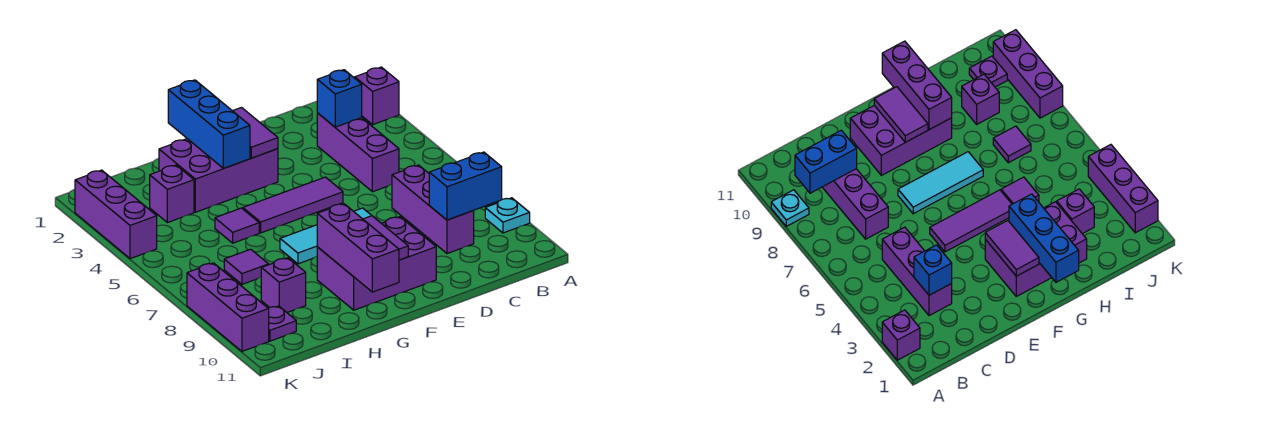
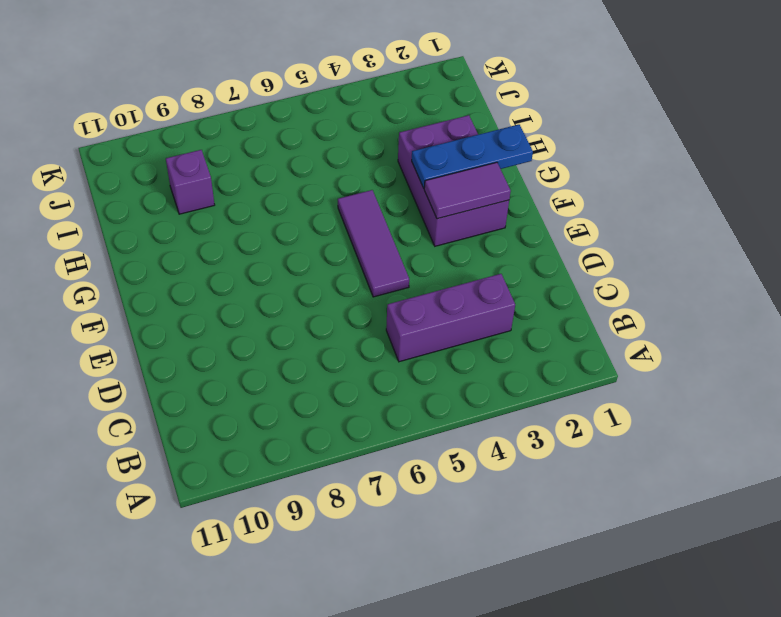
blue 1x3 plate [412,125,533,188] -> blue 1x3 brick [168,80,250,168]
none -> purple 1x1 brick [355,67,399,125]
none -> cyan 1x1 plate [485,198,530,233]
none -> purple 1x3 brick [392,165,474,254]

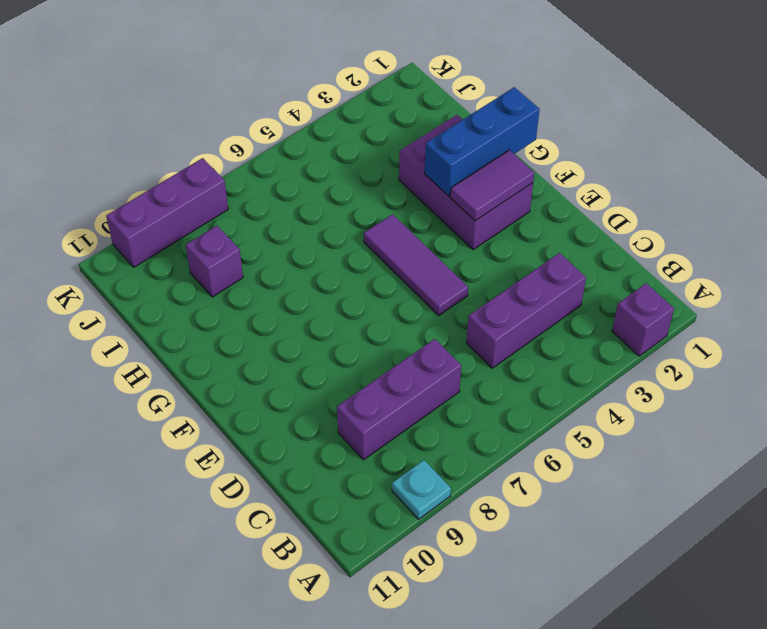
none -> cyan 1x3 tile [280,208,372,264]
none -> purple 2x3 brick [317,217,436,310]
none -> purple 1x1 tile [215,208,259,243]

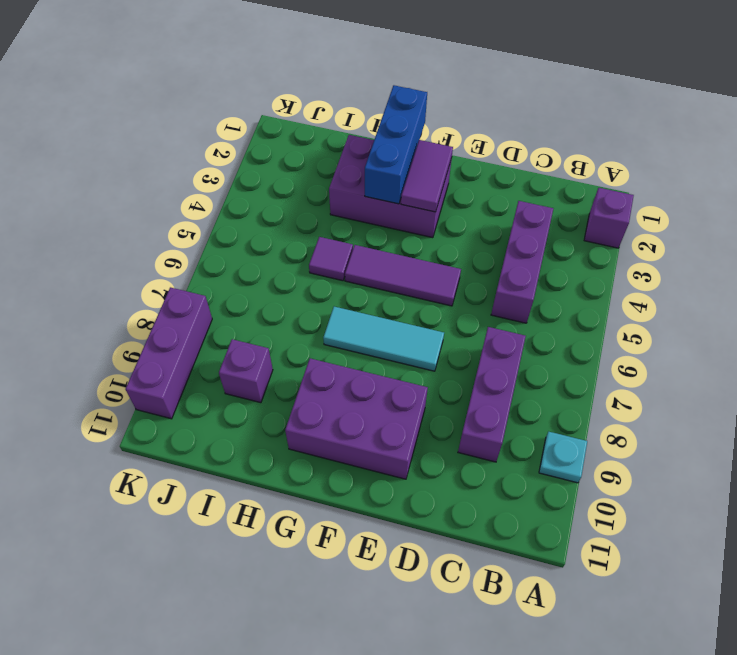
none -> purple 1x1 brick [150,165,194,223]
none -> purple 1x1 tile [224,249,269,284]
none -> purple 1x1 plate [268,306,296,341]

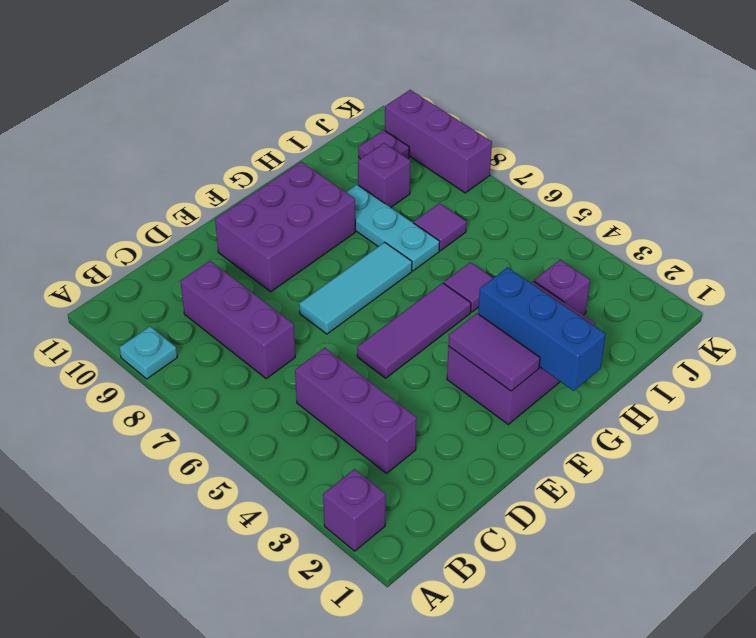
cyan 1x3 plate [346,185,440,271] -> none
none -> purple 1x3 brick [75,170,157,259]
none -> blue 1x2 brick [429,152,502,220]
none -> blue 1x1 brick [317,70,362,127]

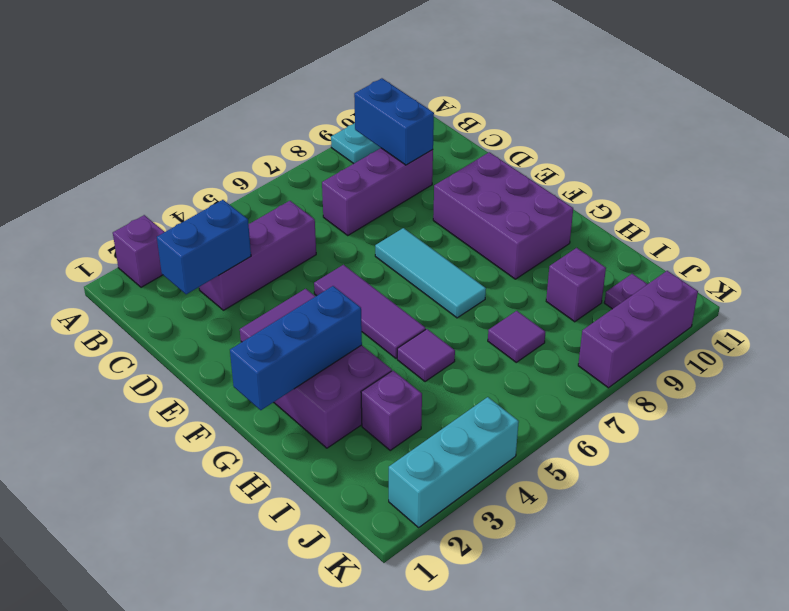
blue 1x2 brick [157,200,251,294] -> blue 1x1 brick [317,70,362,127]
cyan 1x3 brick [389,397,519,527] -> purple 1x3 brick [75,170,157,259]
none -> purple 1x2 tile [363,216,408,260]
none -> purple 1x3 brick [317,204,399,292]

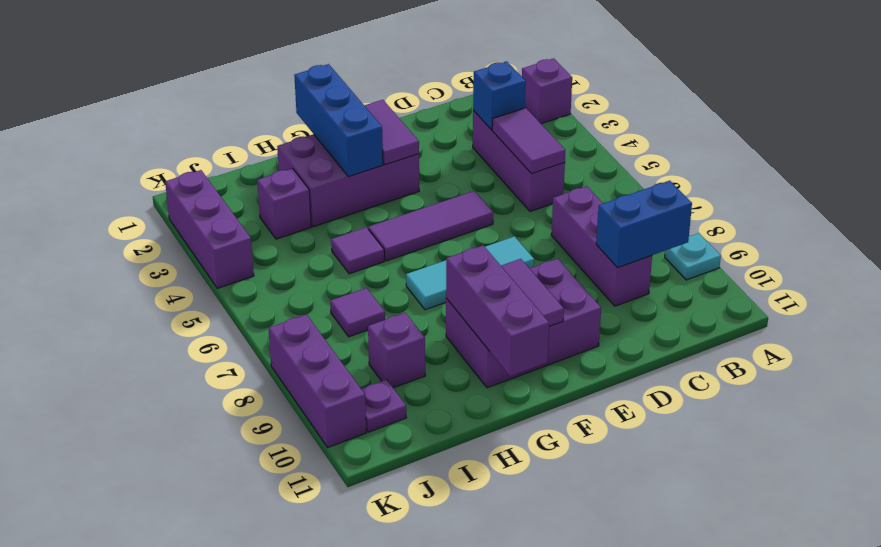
purple 1x2 tile [492,108,565,174] -> none

